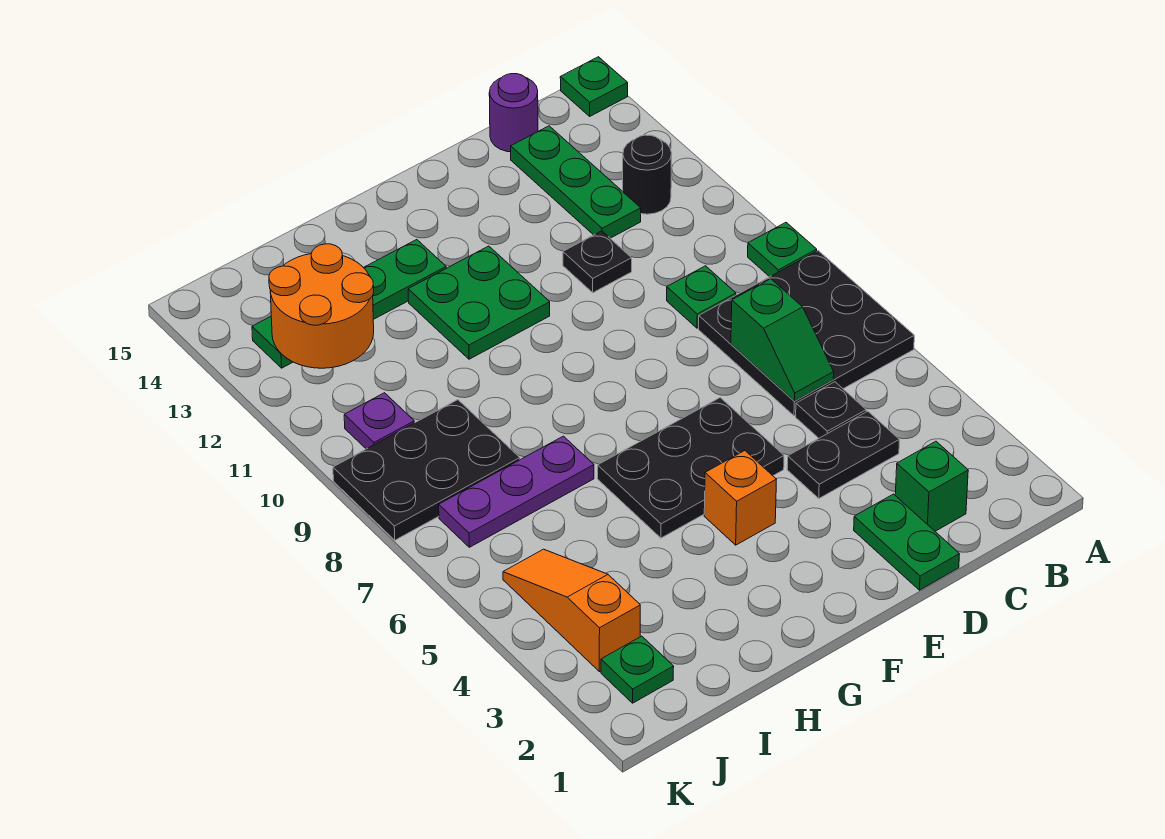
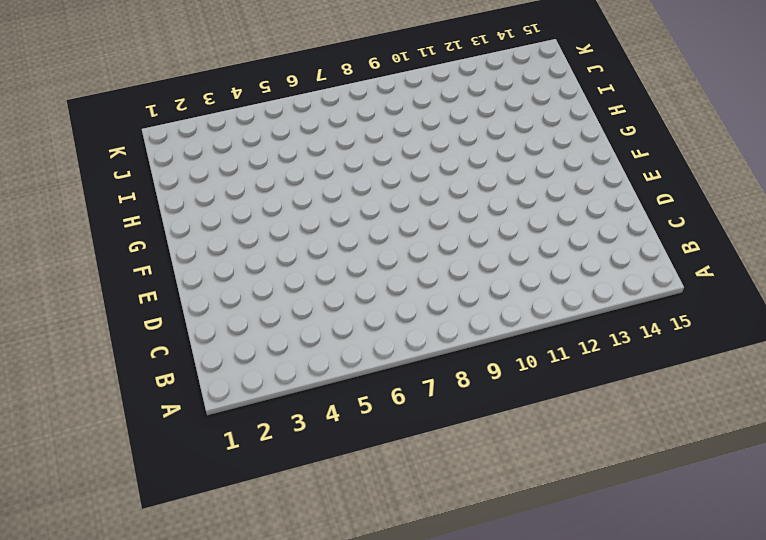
none -> black 3x3 plate [699,251,914,416]
none -> green 1x1 plate [748,223,817,277]
none -> green 1x1 plate [560,57,628,116]

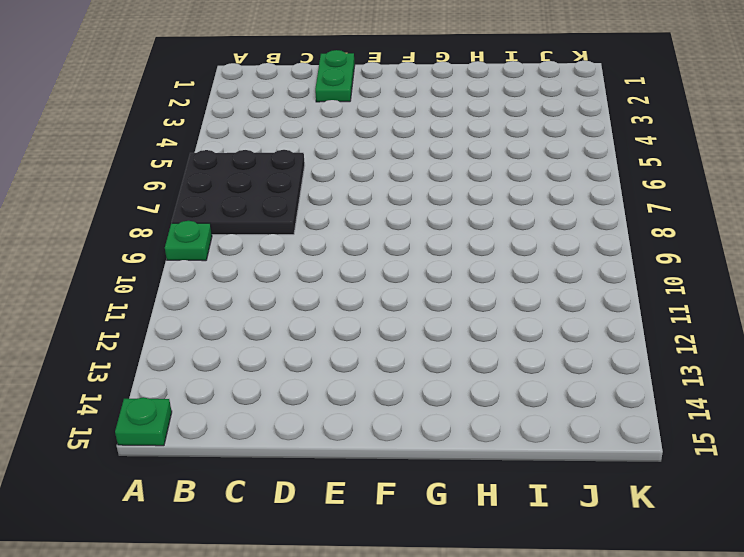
none -> black 1x1 round brick [623,135,672,214]
none -> green 1x1 brick [895,441,968,531]
none -> black 1x2 plate [787,411,900,498]

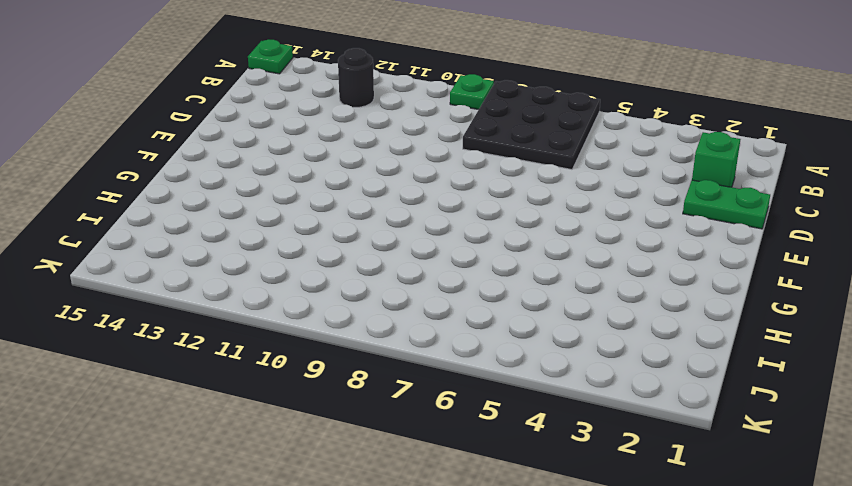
none -> black 1x2 plate [787,411,900,498]
none -> black 1x1 plate [796,382,866,438]
none -> green 1x1 plate [667,266,736,328]

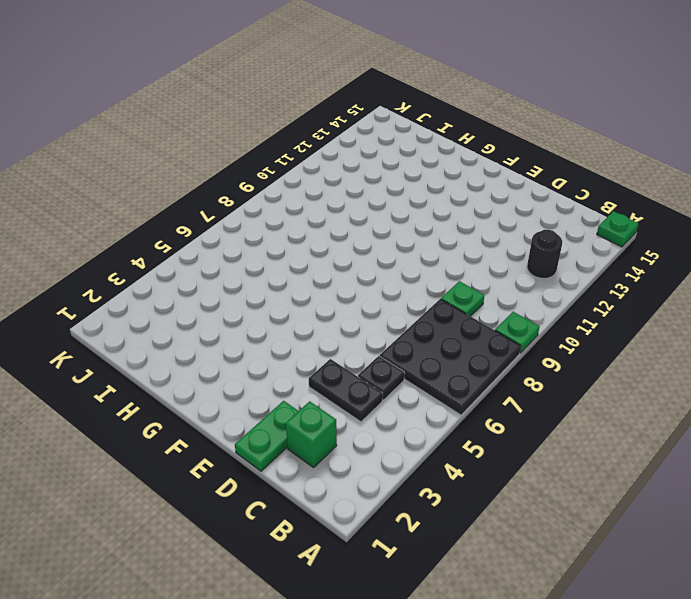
none -> green 1x3 plate [511,126,641,238]
none -> purple 1x1 round brick [489,74,538,152]
none -> black 1x1 plate [563,231,632,293]

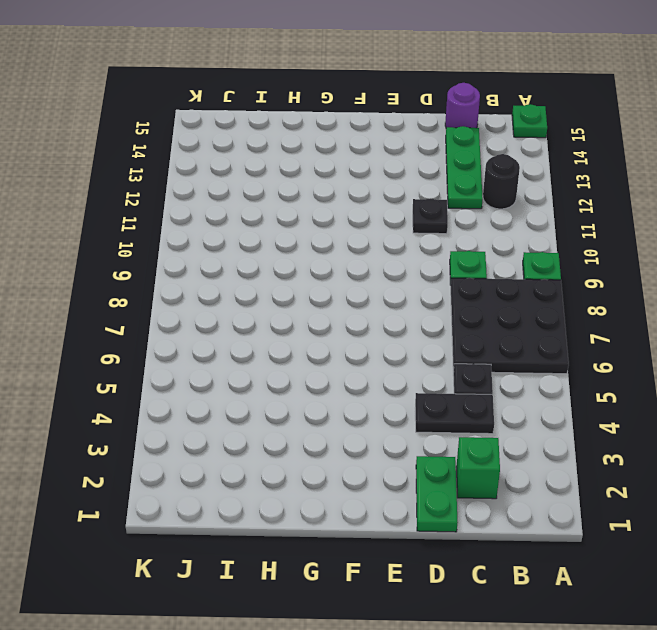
none -> black 2x3 plate [598,398,784,538]
none -> orange 1x1 brick [704,451,777,545]
none -> green 2x2 plate [408,246,550,359]

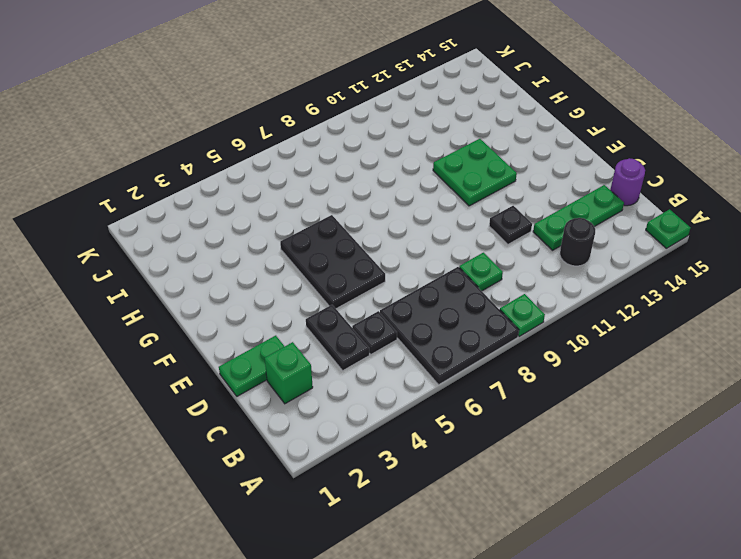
none -> orange 1x1 brick [704,451,777,545]
none -> green 1x4 plate [252,240,446,368]
none -> purple 1x3 plate [439,436,594,547]

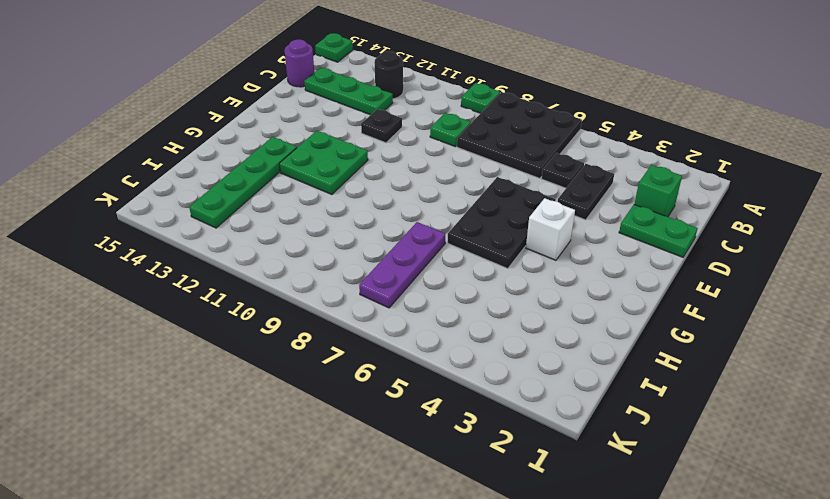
white 1x1 brick [526,198,575,260] -> orange 1x1 brick [704,451,777,545]
none -> black 2x3 plate [333,400,520,540]
none -> green 1x1 plate [601,636,674,703]
none -> orange 1x3 slope [503,549,640,672]

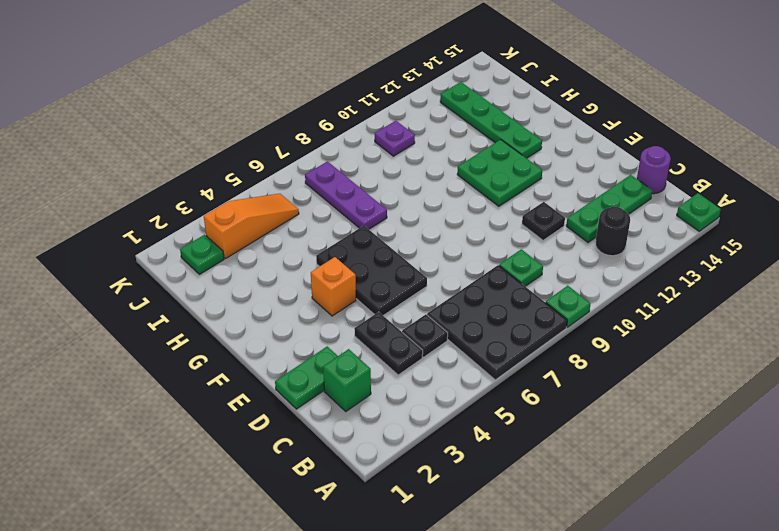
none -> black 2x3 plate [333,400,520,540]
none -> green 1x2 slope [731,279,834,401]
none -> orange 2x2 round brick [269,244,374,368]

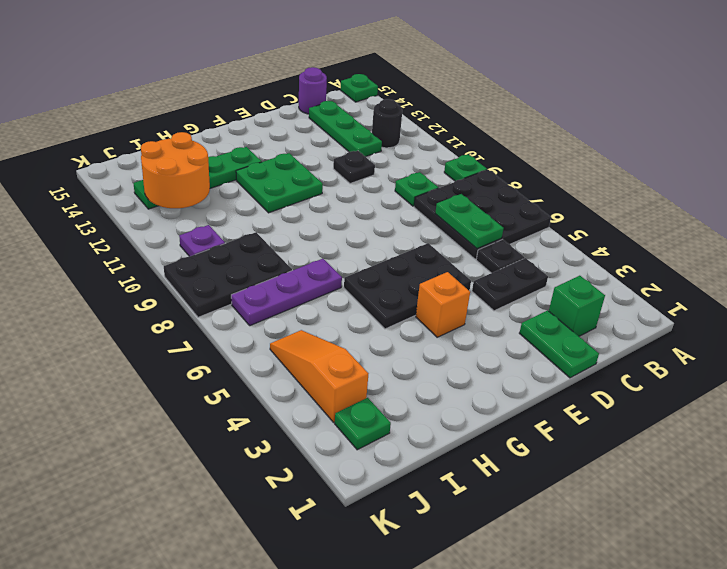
green 1x2 plate [435,194,504,249] -> green 1x2 slope [731,279,834,401]

